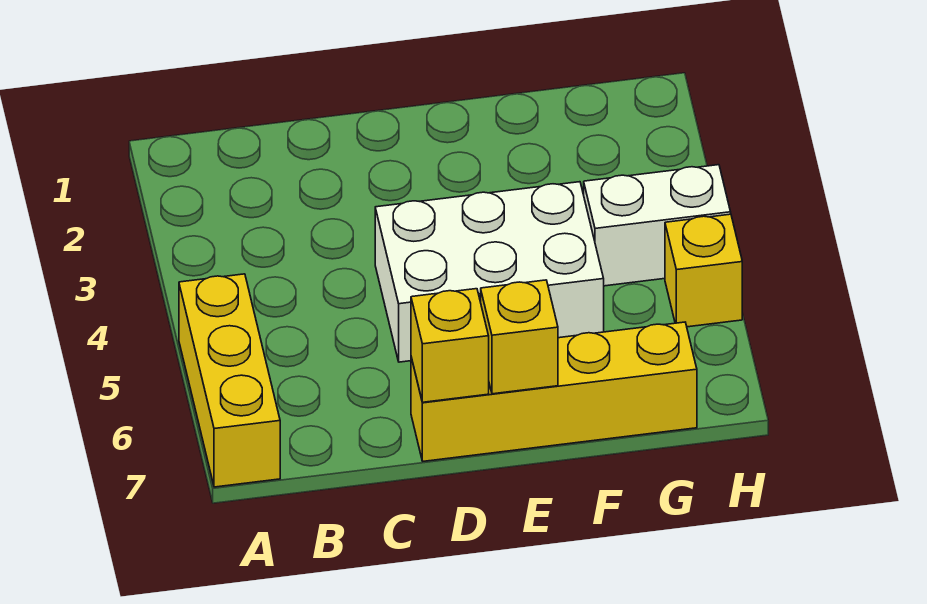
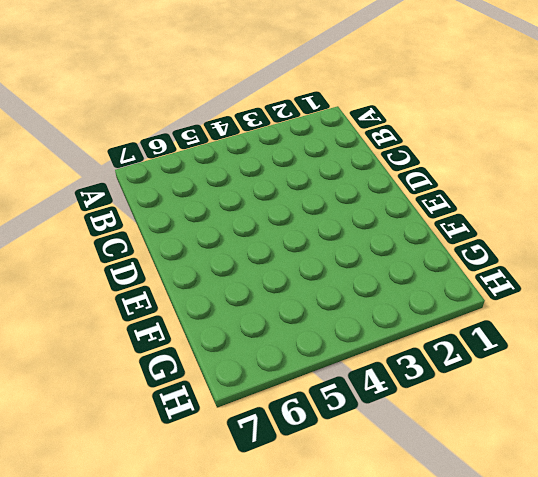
none -> yellow 1x3 brick [179,274,280,487]
none -> white 2x3 brick [375,182,604,362]

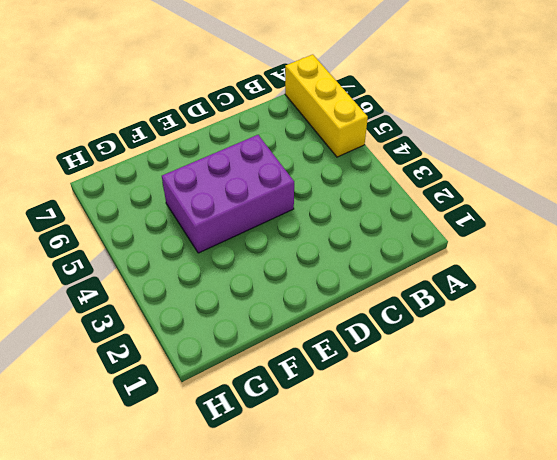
purple 2x3 brick [162,135,294,253] -> white 2x3 brick [375,182,604,362]
none -> yellow 1x4 brick [411,322,697,461]
none -> white 1x2 brick [584,165,731,286]

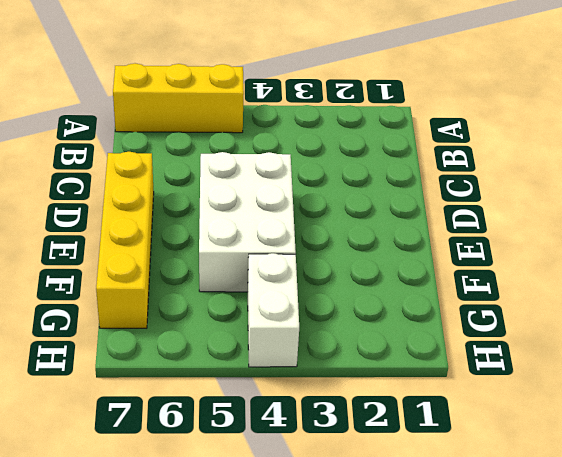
none -> yellow 1x1 brick [665,214,742,327]
none -> yellow 1x1 brick [411,289,489,402]

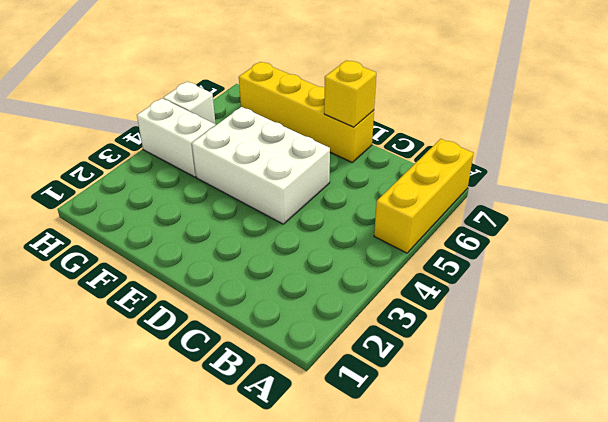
white 1x1 brick [163,82,216,125] -> yellow 1x1 brick [665,214,742,327]
none -> yellow 1x1 brick [481,280,558,394]

